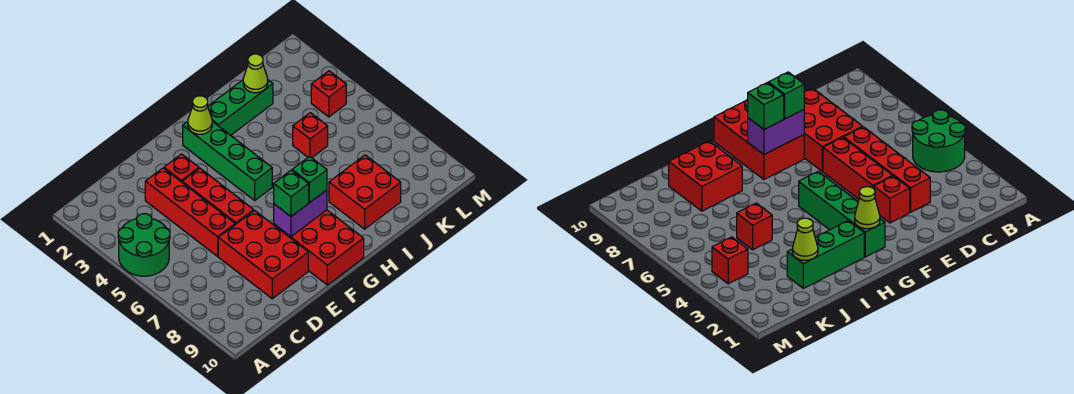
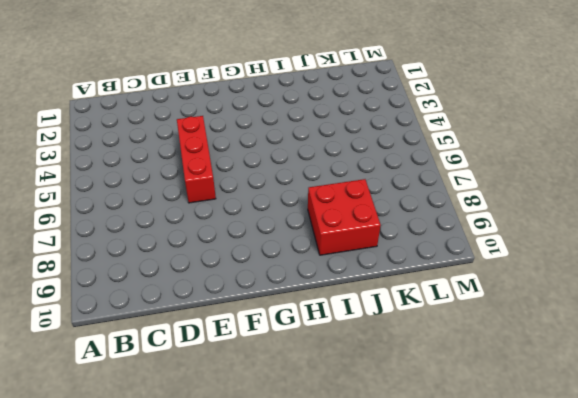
none -> green 2x2 round brick [118,214,170,276]
none -> red 1x4 brick [145,168,235,256]
none -> red 2x3 brick [218,210,308,299]

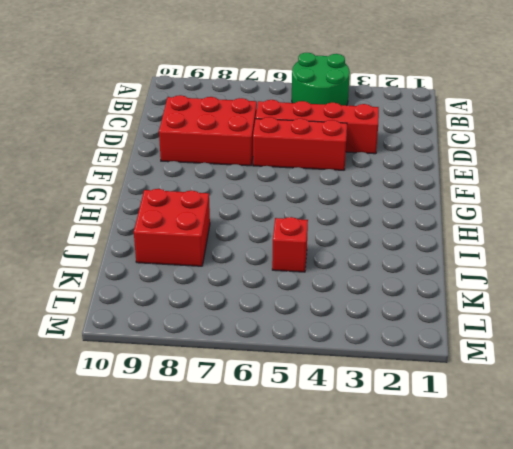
none -> red 1x1 brick [164,154,199,182]
none -> red 2x3 brick [274,210,364,285]
none -> green 1x4 brick [183,121,272,200]

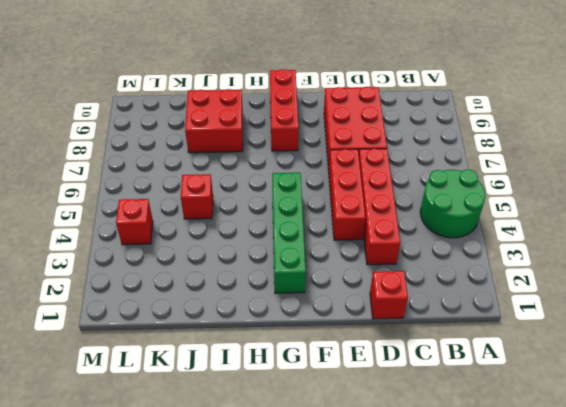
red 1x1 brick [370,271,408,319] -> red 1x1 brick moved to [164,154,199,182]
red 1x3 brick [270,69,298,151] -> red 2x3 brick [274,210,364,285]
none -> green 1x3 brick [208,80,273,135]
none -> purple 1x2 brick [274,190,327,237]
none -> lime 1x1 cone [188,96,212,134]

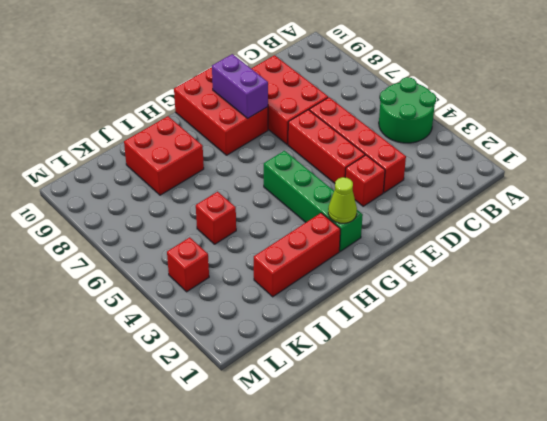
purple 1x2 brick [212,54,268,118] -> purple 1x2 brick turned to [274,190,327,237]
red 1x3 brick [254,213,340,297] -> green 1x3 brick [208,80,273,135]
none -> lime 1x1 cone [243,54,268,93]
none -> green 1x1 brick [274,170,309,216]
none -> green 1x1 brick [292,156,327,203]

